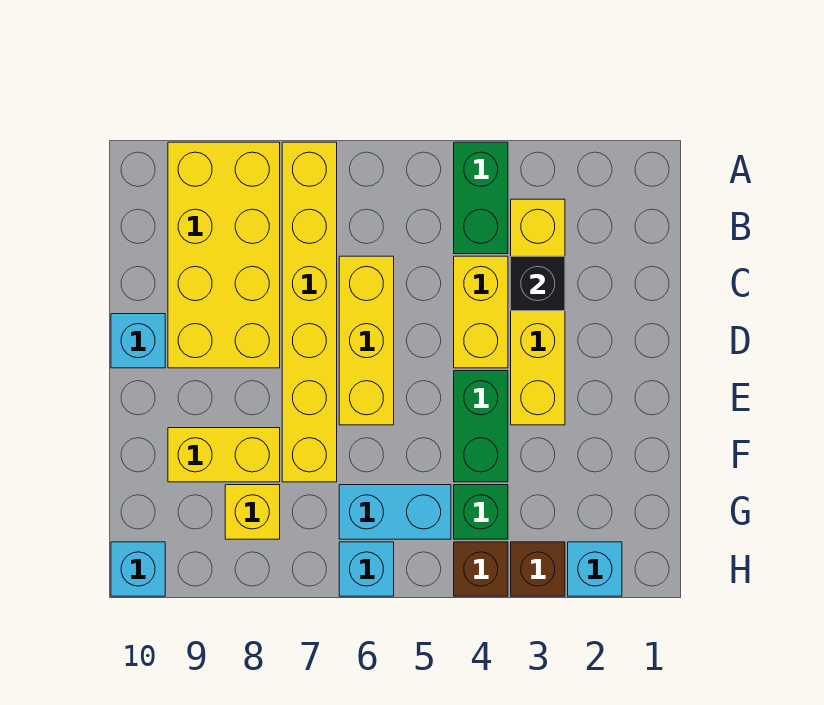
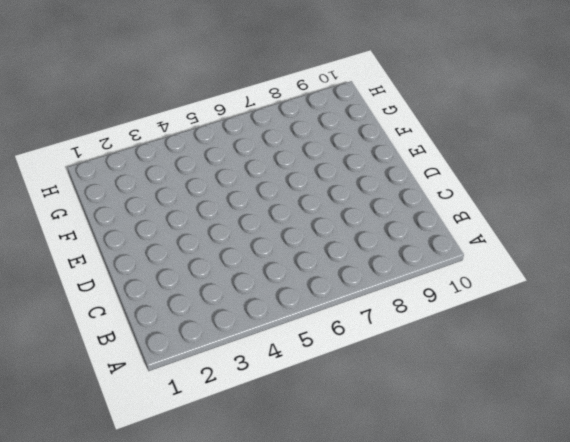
none -> green 1x2 brick [454,142,508,254]
none -> yellow 1x6 brick [282,142,337,482]
none -> yellow 2x4 brick [168,142,280,368]

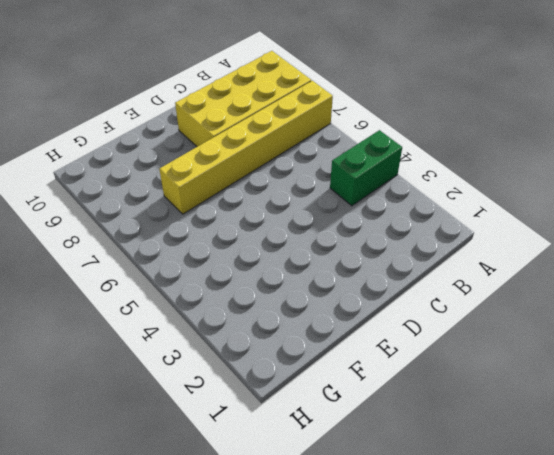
none -> yellow 1x4 brick [511,199,565,425]
none -> yellow 1x2 brick [454,256,508,368]
none -> yellow 1x3 brick [339,256,394,425]

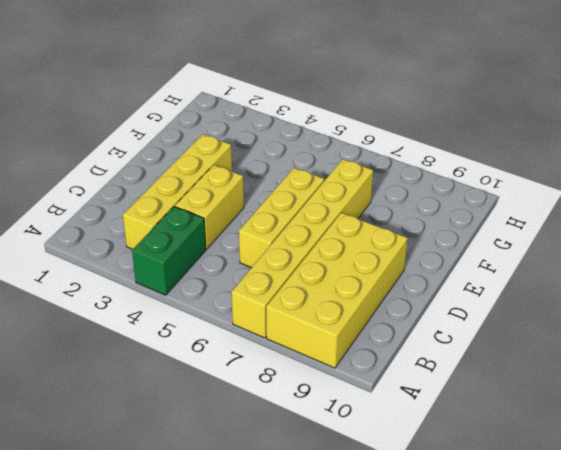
none -> cyan 1x1 brick [111,314,165,368]
none -> green 1x2 brick [454,371,508,482]
none -> yellow 1x2 brick [168,428,280,482]

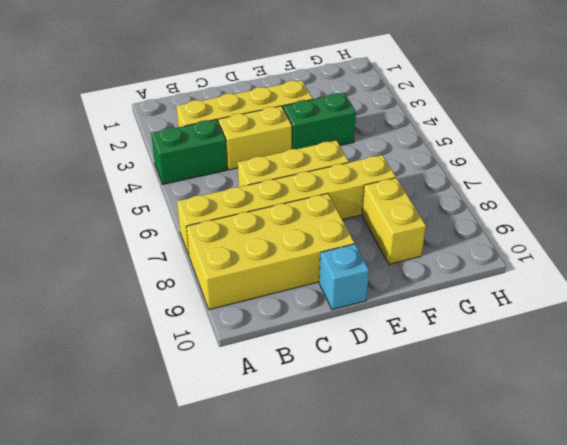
none -> green 1x1 brick [454,485,508,539]
none -> cyan 1x2 brick [339,485,451,539]
none -> yellow 1x1 brick [225,485,280,539]

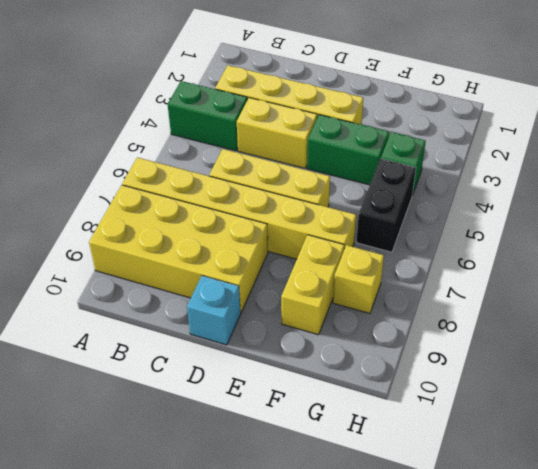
black 1x2 brick [356,159,416,252] -> cyan 1x2 brick [339,485,451,539]
none -> cyan 1x1 brick [568,542,622,596]
none -> brown 1x1 brick [511,542,565,596]
none -> brown 1x1 brick [454,542,508,596]

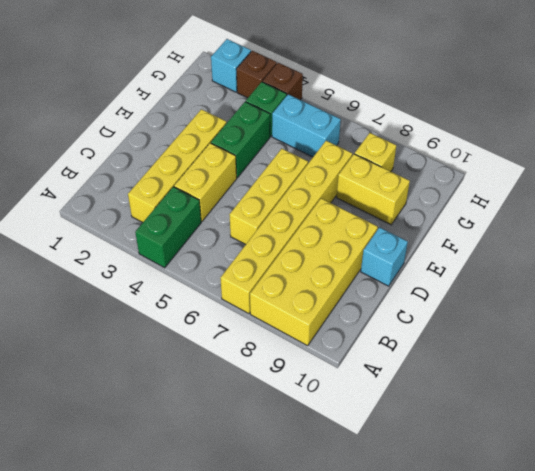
none -> cyan 1x1 brick [339,542,394,596]
none -> cyan 1x1 brick [111,542,165,596]
none -> black 1x1 brick [511,256,565,311]

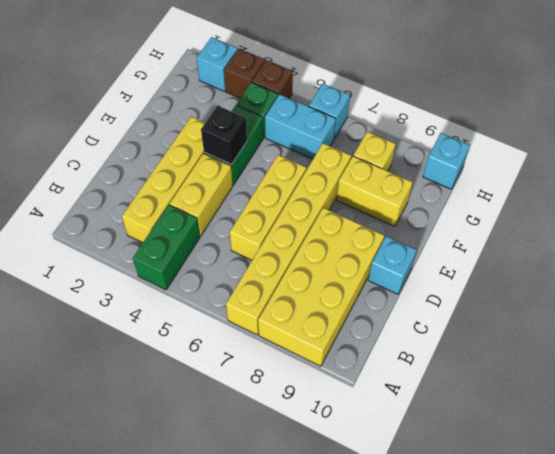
black 1x1 brick [201,106,247,164] -> black 1x1 brick moved to [511,256,565,311]

